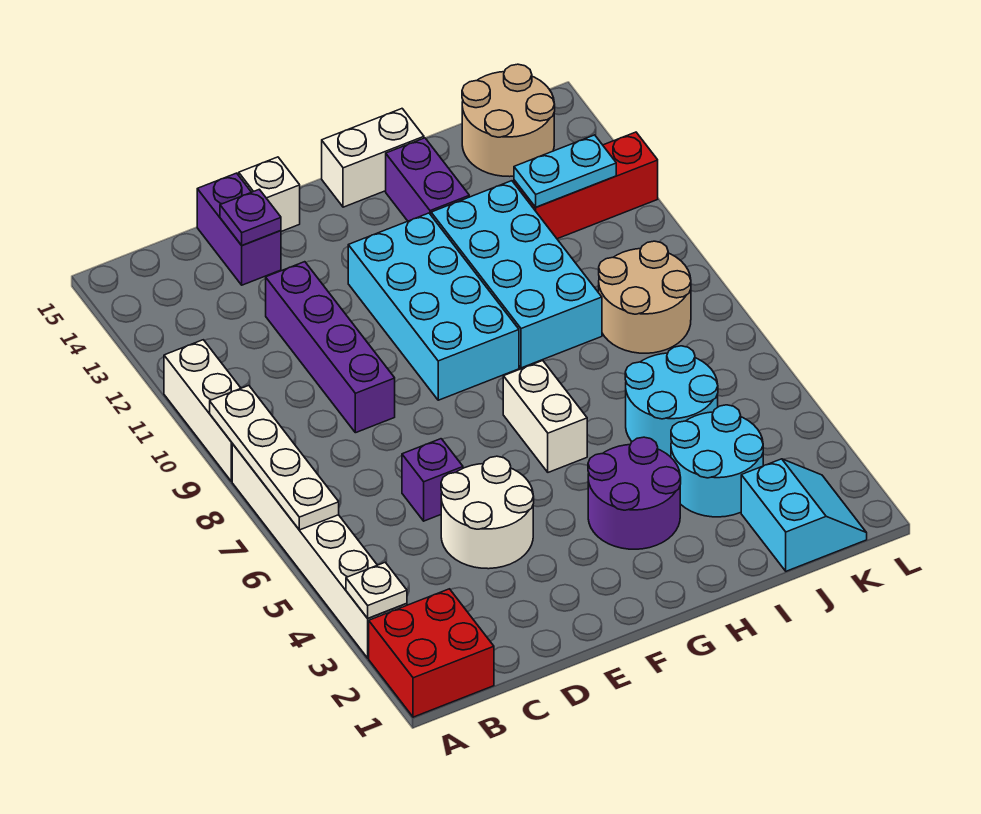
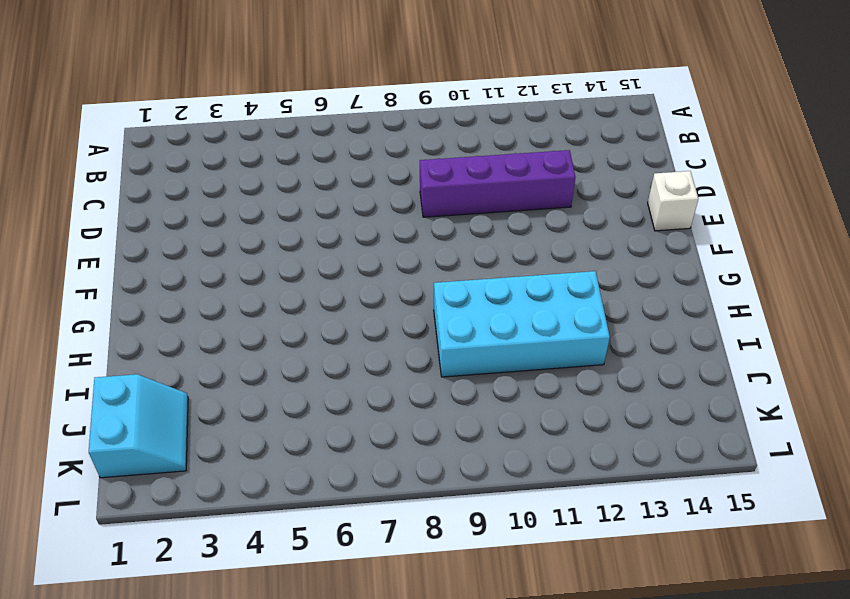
cyan 2x2 slope [89,374,188,478] -> cyan 2x2 slope turned to [741,459,867,571]
none -> red 2x2 brick [369,589,494,717]
none -> white 1x6 brick [232,444,407,658]
none -> white 1x3 brick [164,340,241,481]

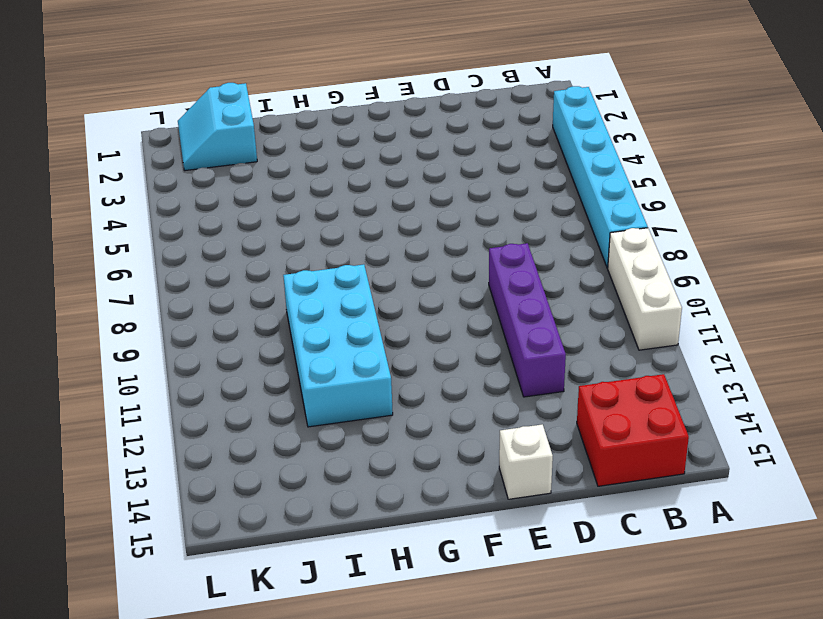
cyan 1x6 brick [553,86,648,268] -> white 1x6 brick [232,444,407,658]
red 2x2 brick [577,374,689,486] -> red 2x2 brick moved to [369,589,494,717]
none -> white 2x2 round brick [441,456,534,569]
none -> purple 1x1 brick [402,439,463,521]
none -> purple 1x2 brick [197,173,281,285]

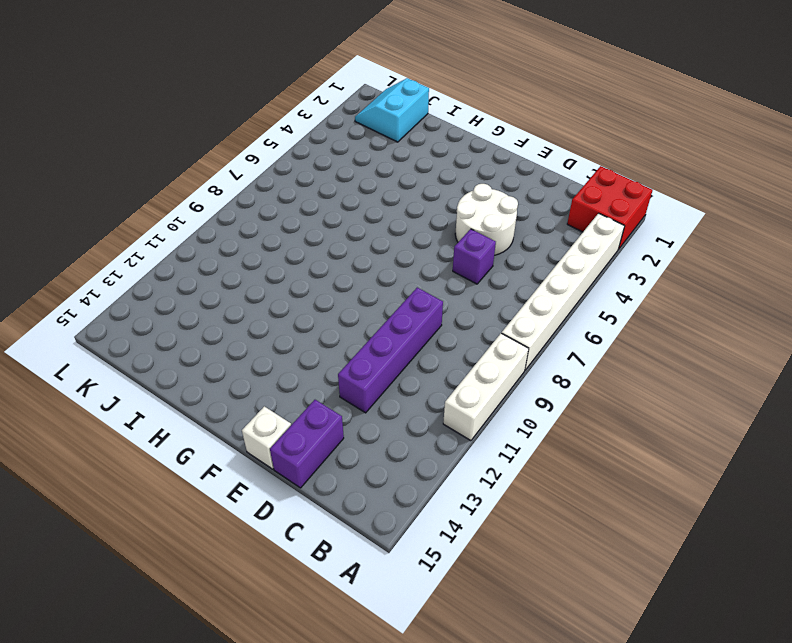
none -> cyan 2x4 brick [348,213,519,400]
none -> purple 2x2 round brick [588,437,681,549]
none -> white 1x2 brick [503,361,587,472]

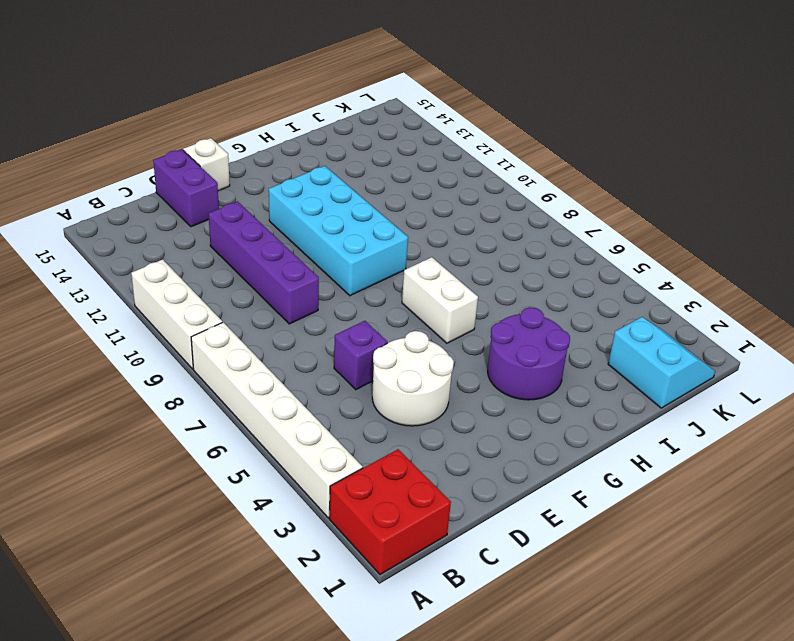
none -> white 1x2 brick [322,109,424,207]
none -> cyan 2x4 brick [431,181,602,368]
none -> purple 1x2 brick [386,138,469,221]

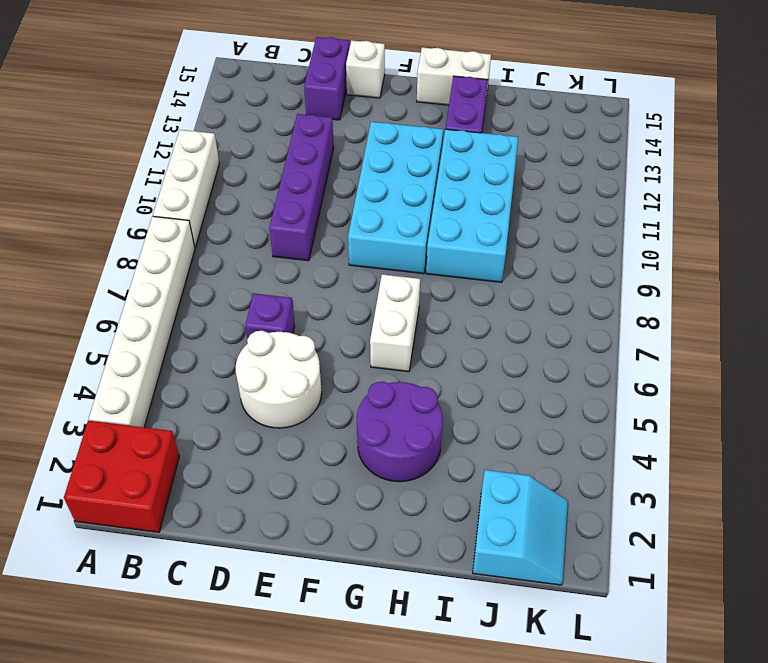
none -> cyan 2x2 round brick [671,405,763,517]
none -> cyan 2x2 round brick [625,346,718,457]
none -> tan 2x2 round brick [598,241,691,353]

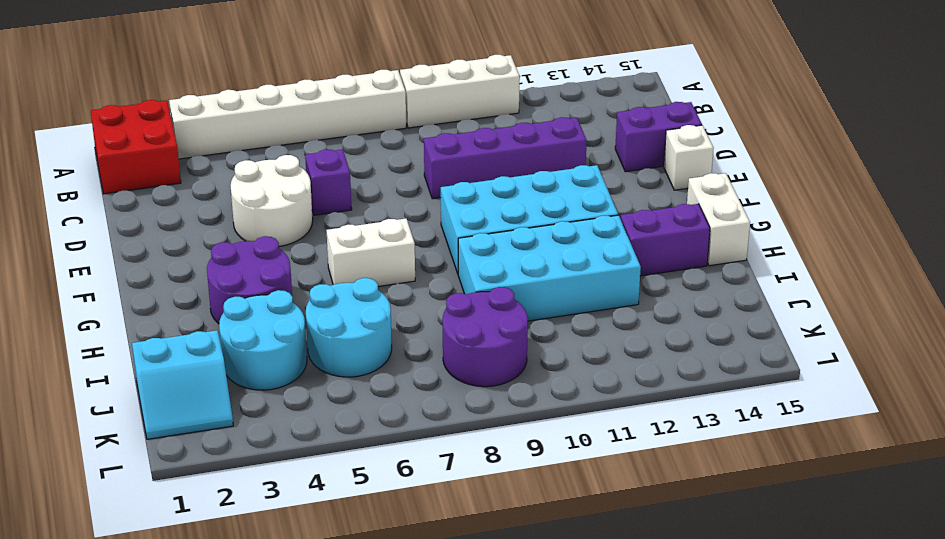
purple 2x2 round brick [443,287,528,387] -> tan 2x2 round brick [598,241,691,353]
none -> red 1x3 brick [514,132,658,239]
none -> tan 2x2 round brick [462,64,555,177]
none -> white 1x1 plate [346,562,407,618]

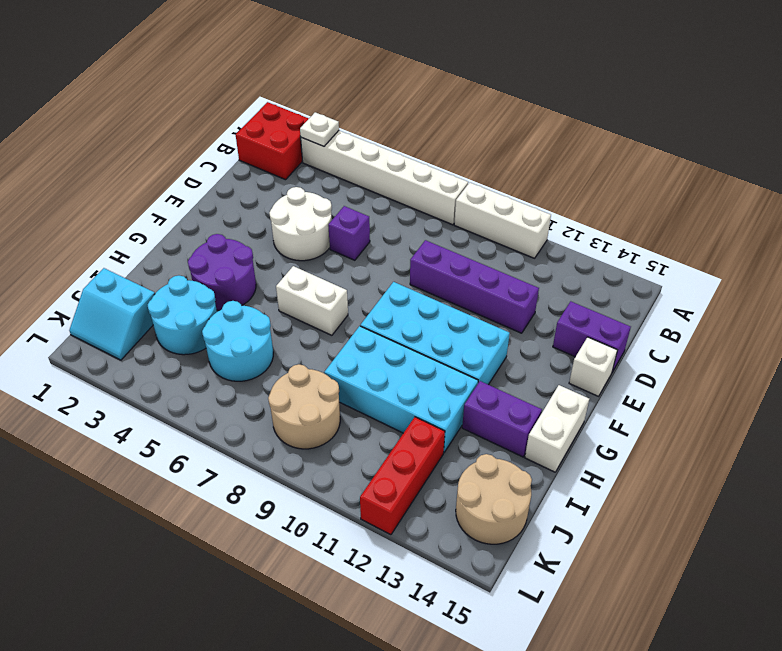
none -> white 1x4 plate [210,385,339,530]
none -> purple 1x1 plate [220,189,281,245]
none -> cyan 1x2 plate [514,135,616,207]

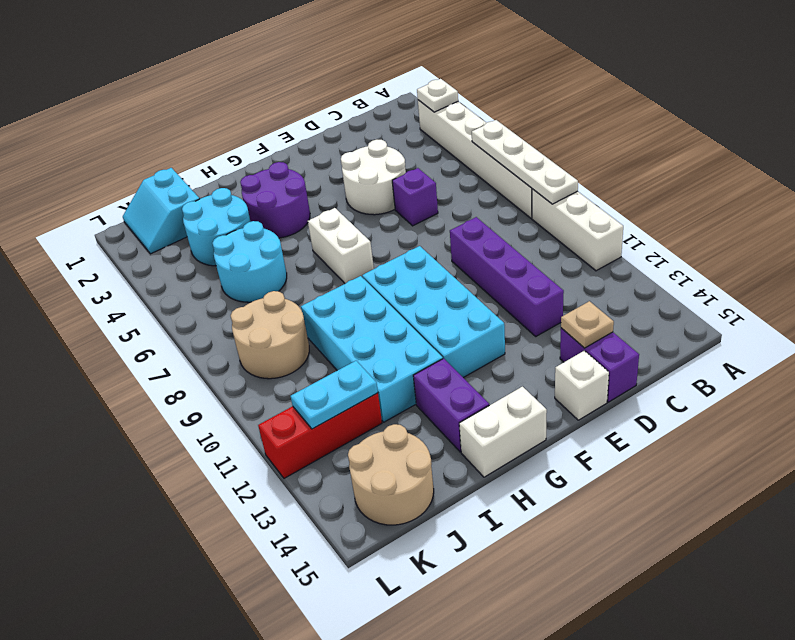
tan 1x1 plate [561,301,614,348] -> purple 1x1 plate [220,189,281,245]
none -> red 2x2 brick [369,589,494,717]

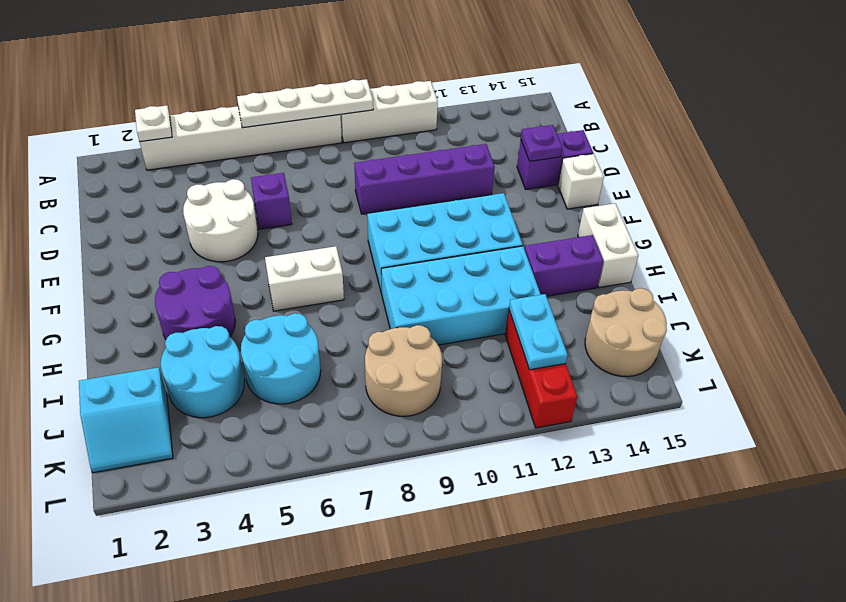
none -> red 2x2 brick [369,589,494,717]

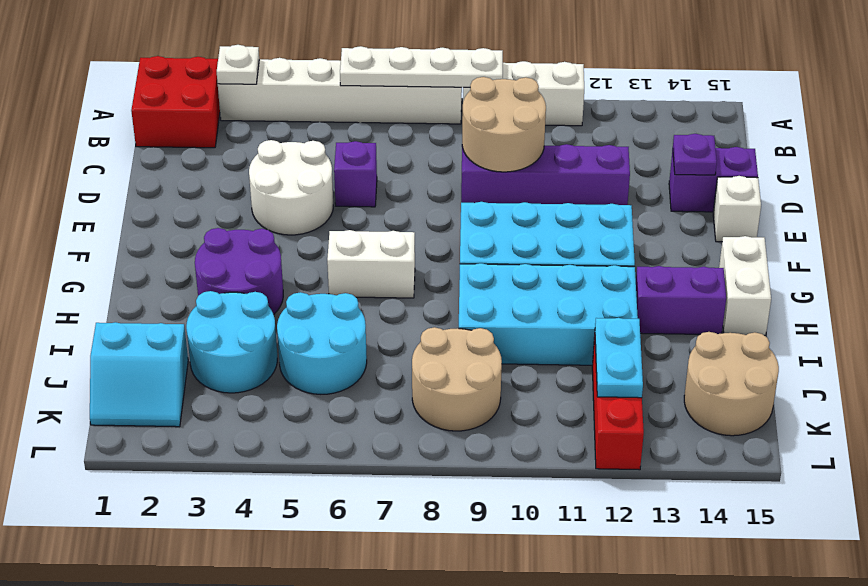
tan 2x2 round brick [462,77,546,172] -> none

